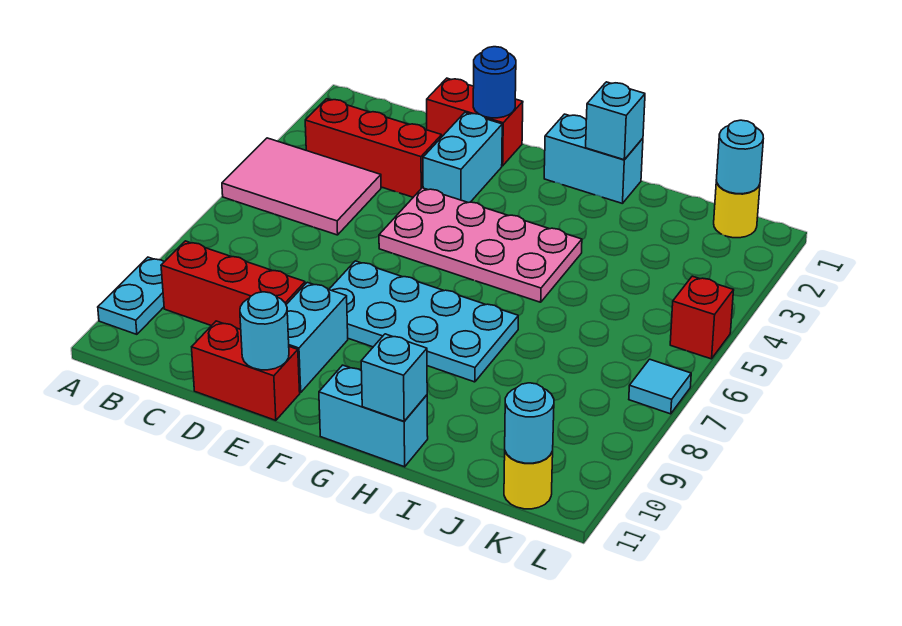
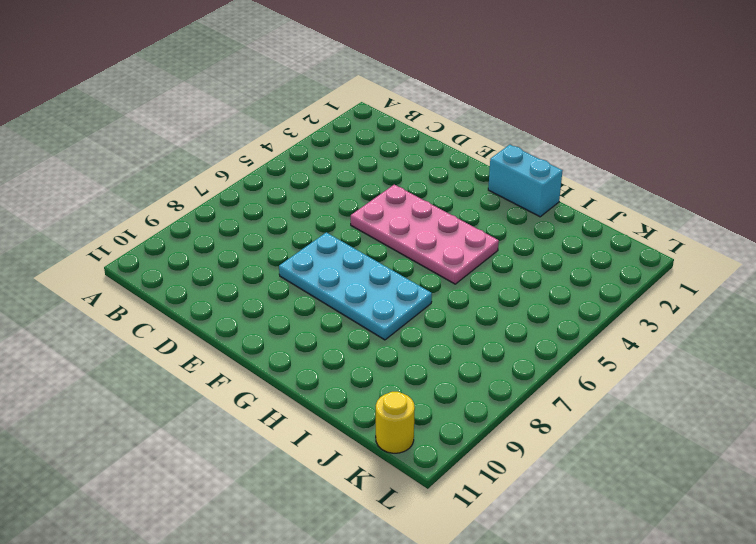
none -> pink 2x3 tile [222,138,381,235]
none -> cyan 1x2 plate [98,257,164,334]
none -> red 1x3 brick [305,99,442,197]

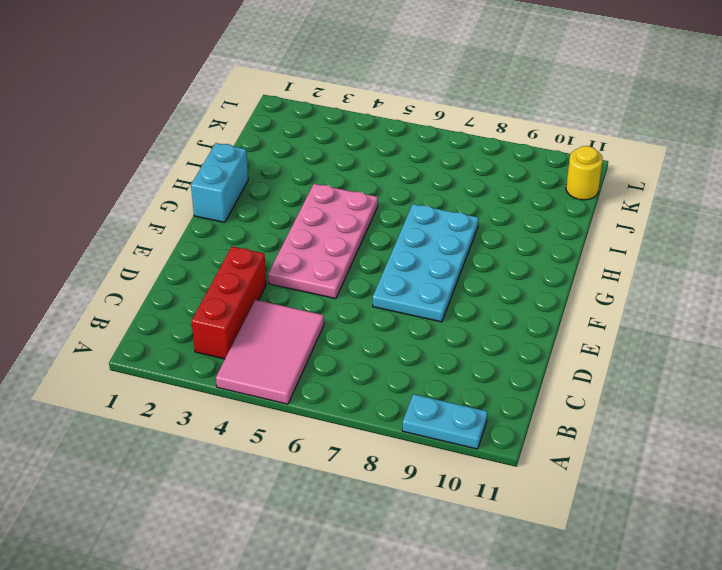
none -> red 1x3 brick [161,241,305,329]
none -> red 1x2 brick [427,78,523,166]
none -> red 1x2 brick [192,321,300,420]

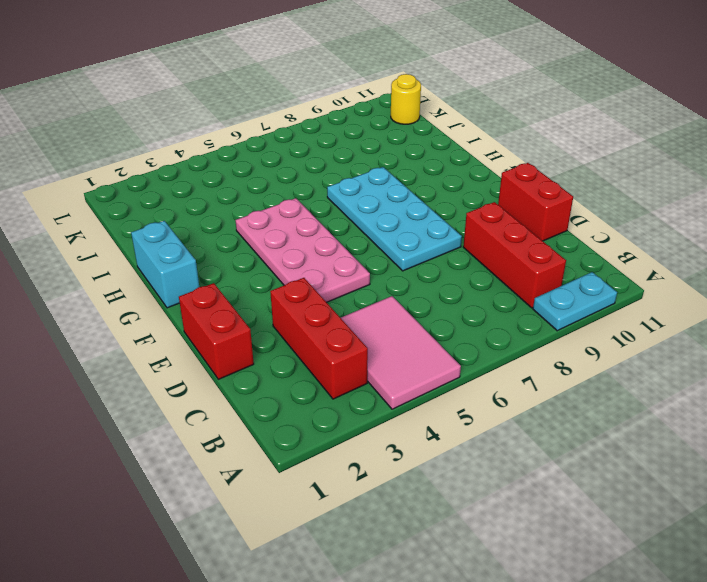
none -> cyan 1x2 brick [423,113,502,203]
none -> cyan 1x2 brick [286,282,348,393]
none -> cyan 1x2 brick [319,365,428,467]

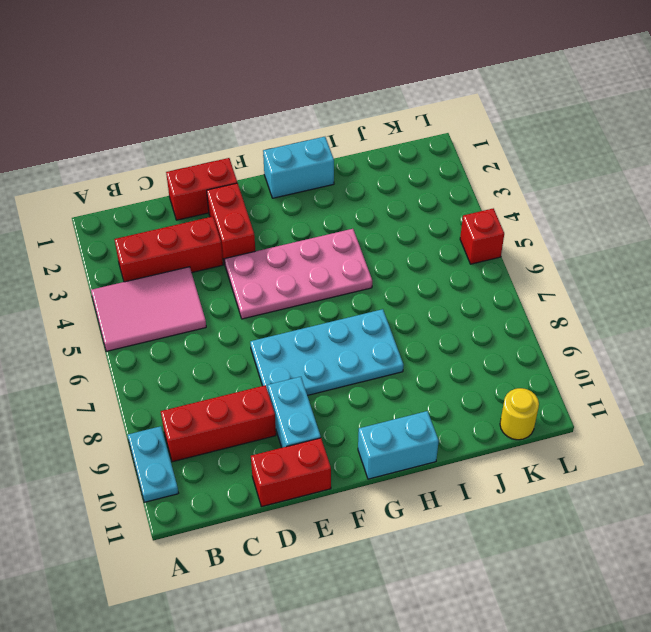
red 1x2 brick [207,183,255,264] -> cyan 1x2 brick [423,113,502,203]
none -> yellow 1x1 round brick [714,180,760,238]
none -> cyan 1x1 tile [629,359,691,414]
none -> blue 1x1 round brick [473,47,516,118]

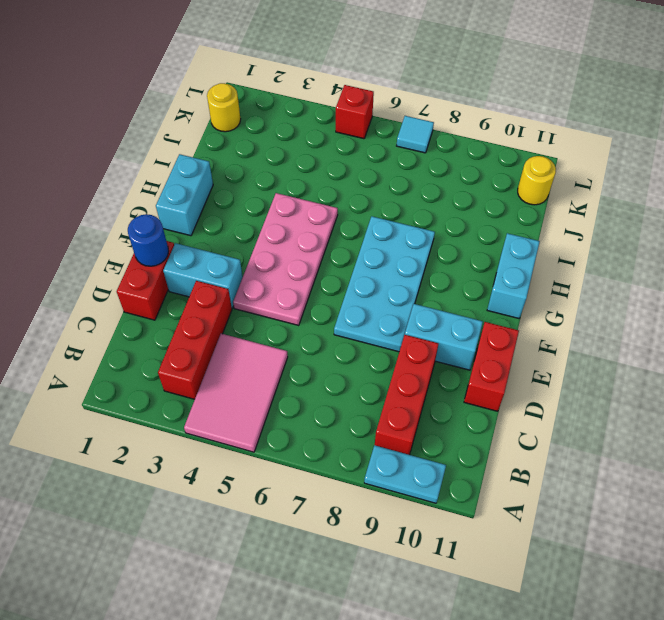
none -> cyan 1x1 round brick [240,292,289,370]
none -> cyan 1x1 brick [586,82,645,160]
none -> cyan 1x1 brick [361,334,427,421]

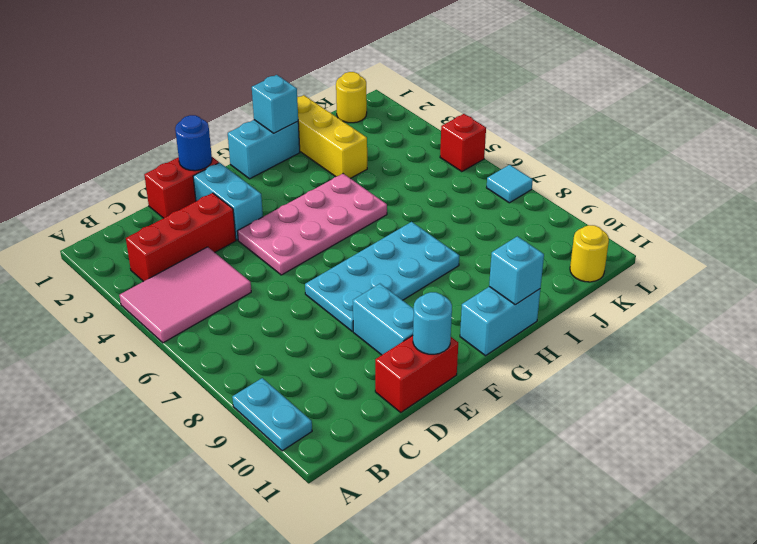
yellow 1x3 brick [297,95,367,178] -> none
none -> red 1x3 brick [161,241,305,329]
none -> cyan 1x1 round brick [717,120,764,194]
none -> cyan 1x1 round brick [505,383,554,463]

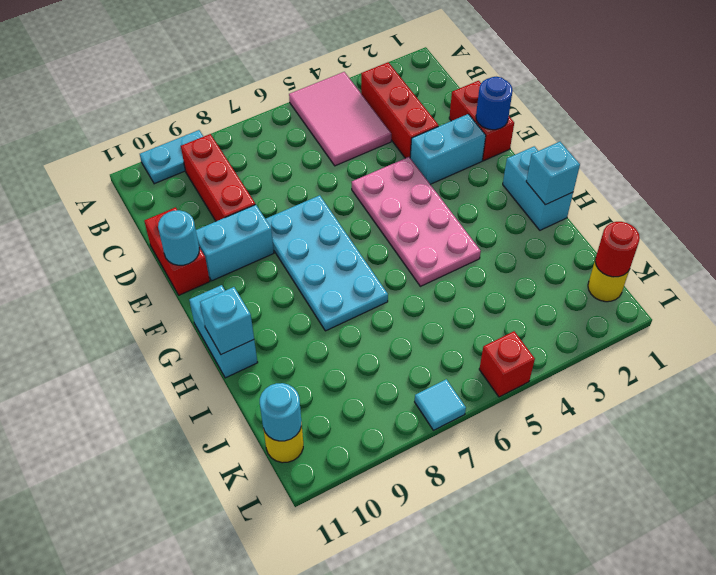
red 1x1 round brick [595,222,640,277] -> cyan 1x1 round brick [717,120,764,194]

